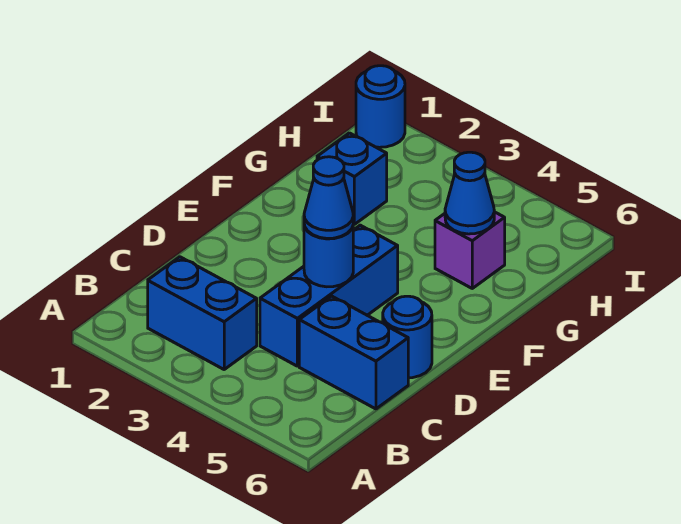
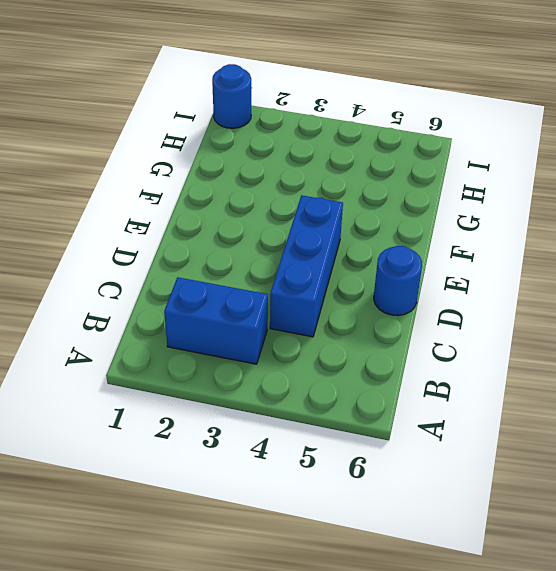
none -> blue 1x2 brick [299,296,408,409]
none -> blue 1x1 brick [317,133,387,224]

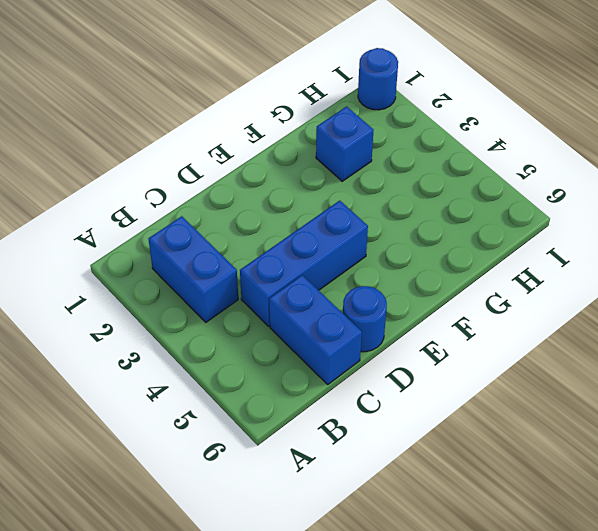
none -> purple 1x1 brick [435,212,505,288]
none -> blue 1x1 round brick [304,225,353,287]

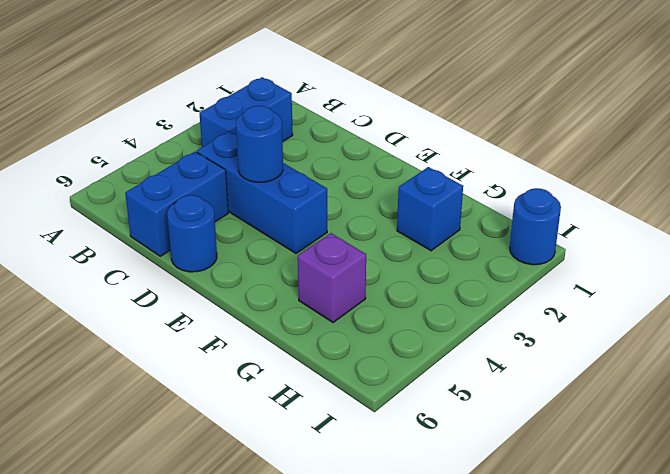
none -> blue 1x1 cone [445,152,494,234]
none -> blue 1x1 cone [304,157,353,238]

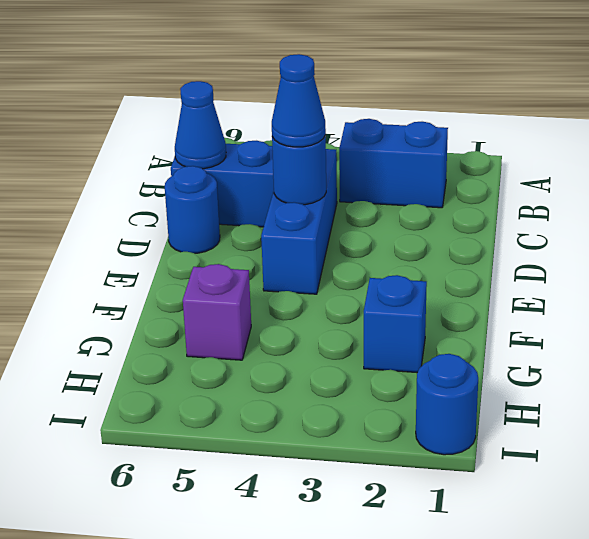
blue 1x1 cone [175,81,226,169] -> blue 1x1 cone moved to [445,152,494,234]

